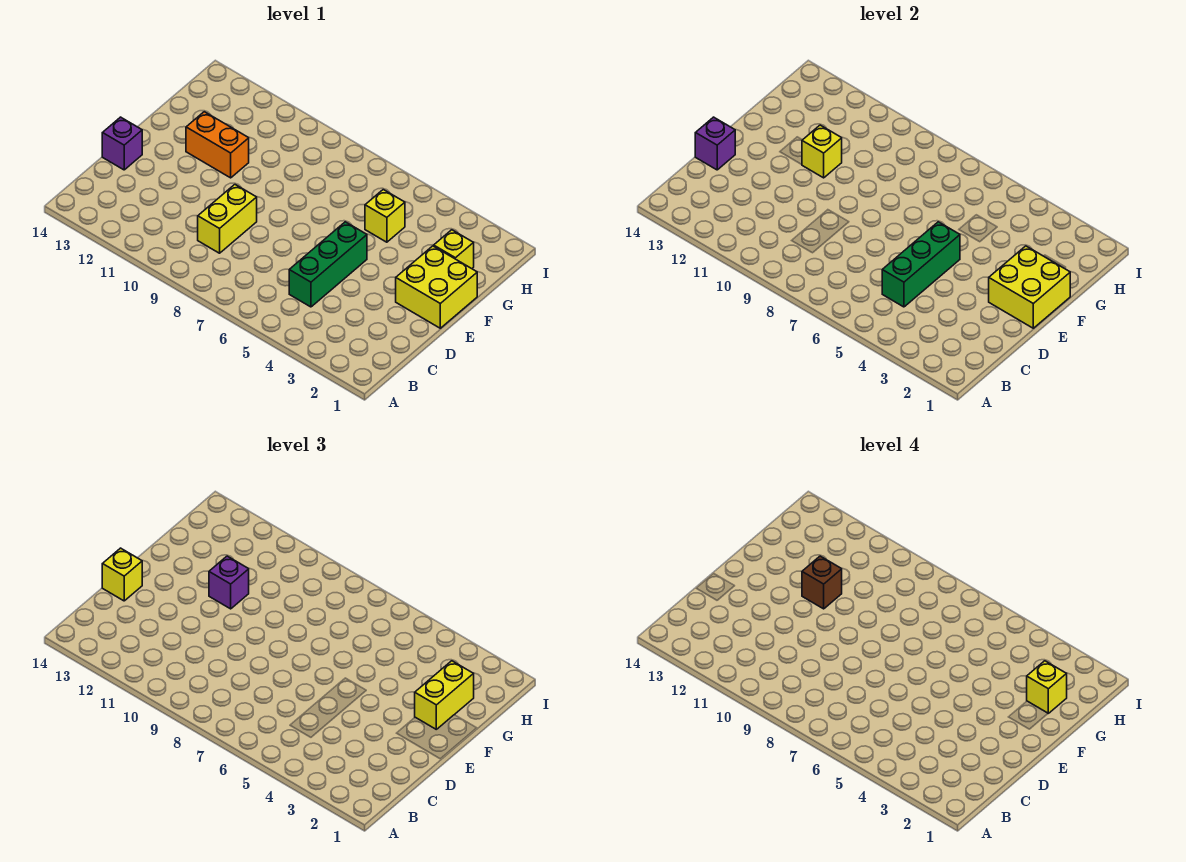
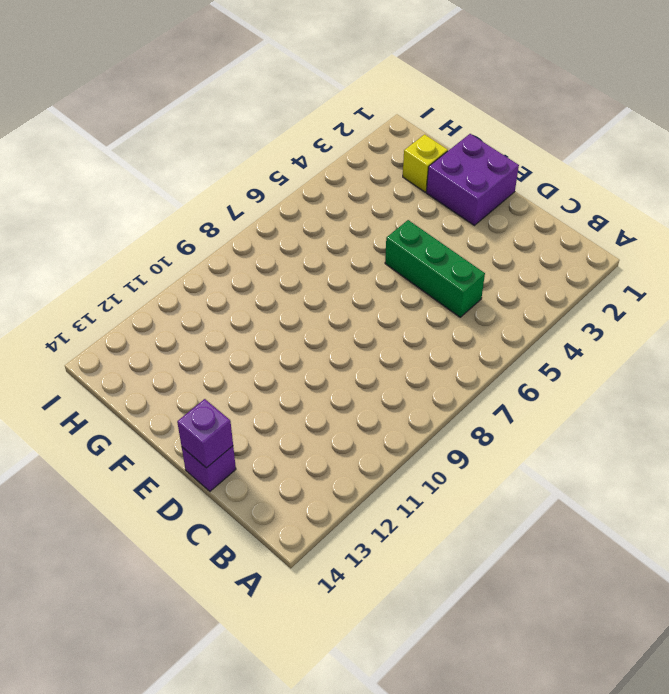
purple 2x2 brick [426,134,519,225] -> yellow 2x2 brick [396,246,477,328]
none -> yellow 1x2 brick [198,185,257,253]
none -> orange 1x2 brick [186,112,249,178]
none -> yellow 1x1 brick [365,190,405,242]

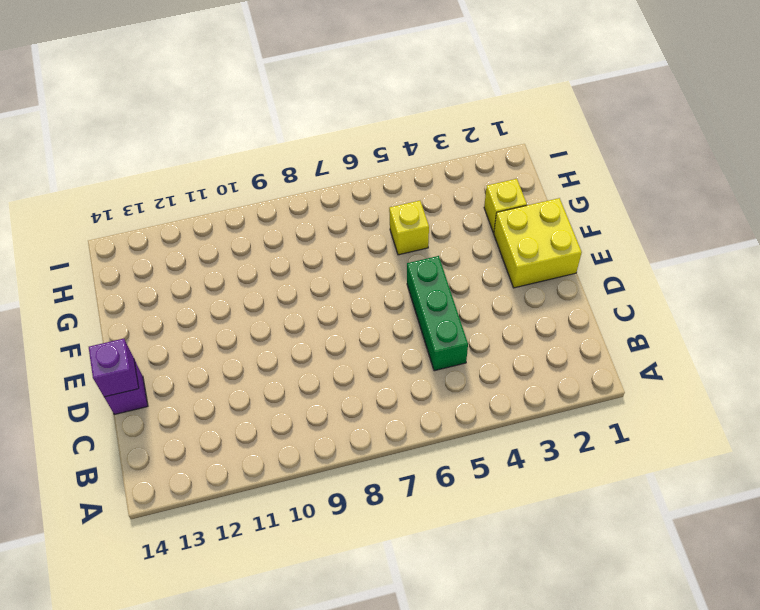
none -> yellow 1x2 brick [198,185,257,253]
none -> orange 1x2 brick [186,112,249,178]
none -> green 1x3 brick [882,222,960,307]

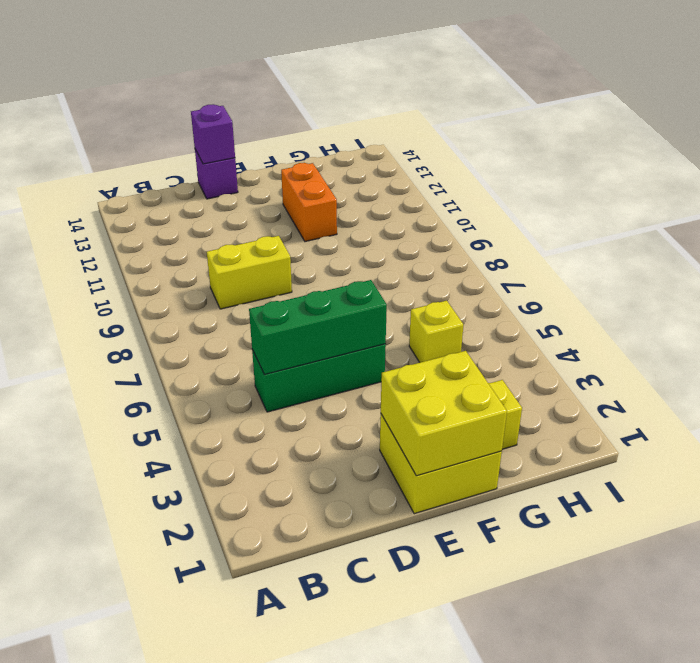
none -> yellow 1x1 brick [802,125,842,178]
none -> yellow 1x1 brick [102,548,142,601]
none -> yellow 1x2 brick [415,661,474,729]

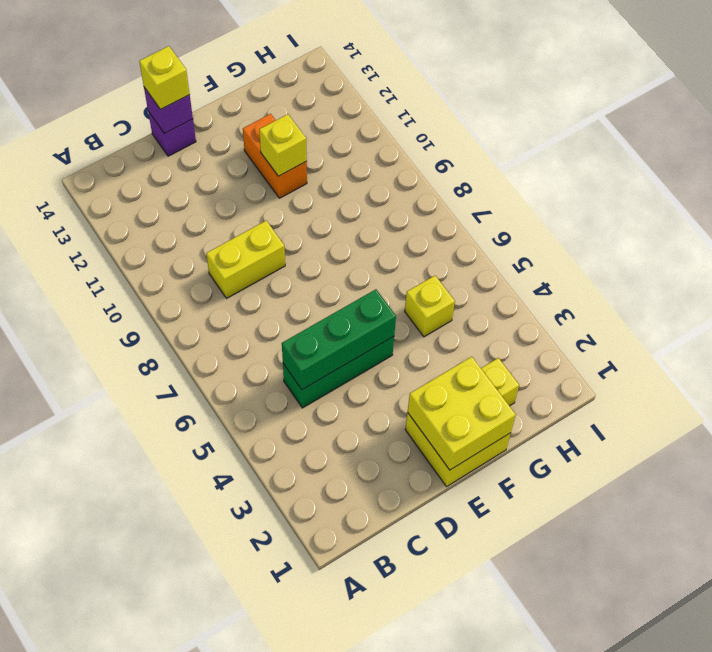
none -> yellow 1x2 brick [415,661,474,729]
none -> purple 1x1 brick [209,556,249,609]
none -> brown 1x1 brick [802,556,842,609]

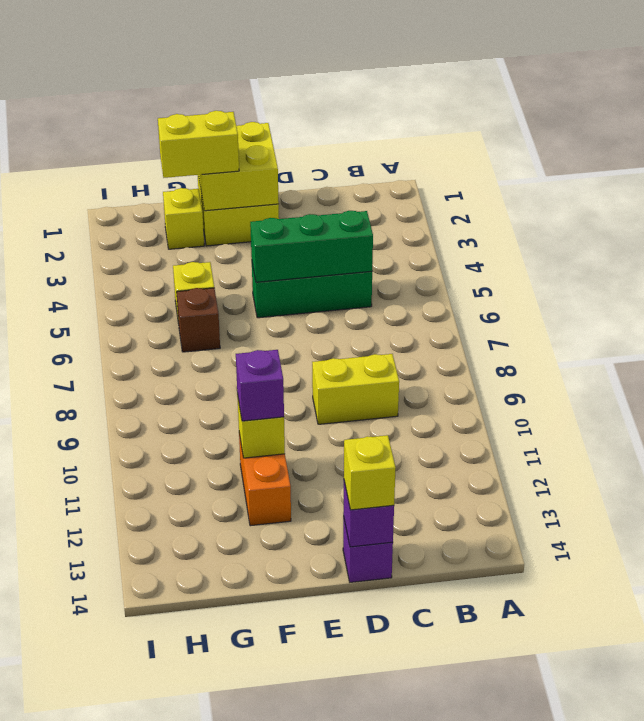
brown 1x1 brick [177,288,220,352] -> brown 1x1 brick moved to [802,556,842,609]
none -> yellow 1x1 brick [1027,661,1067,713]

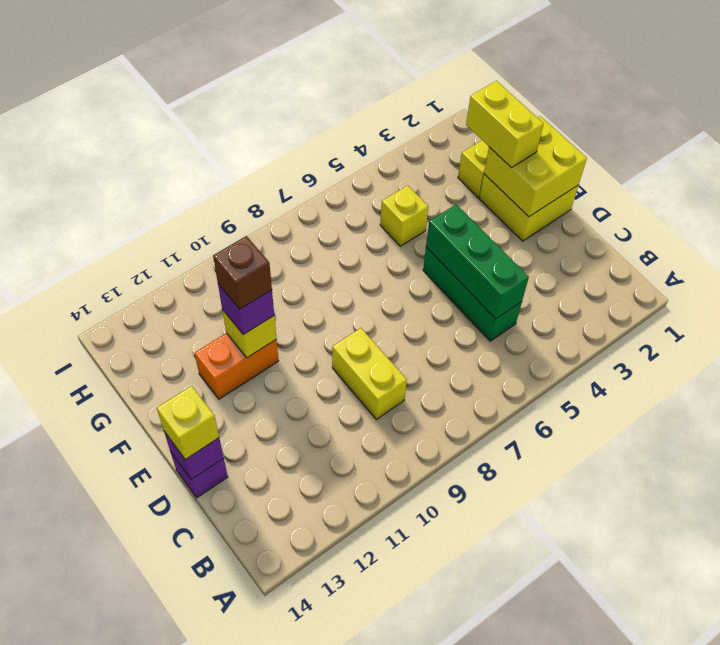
none -> yellow 1x1 brick [1027,661,1067,713]

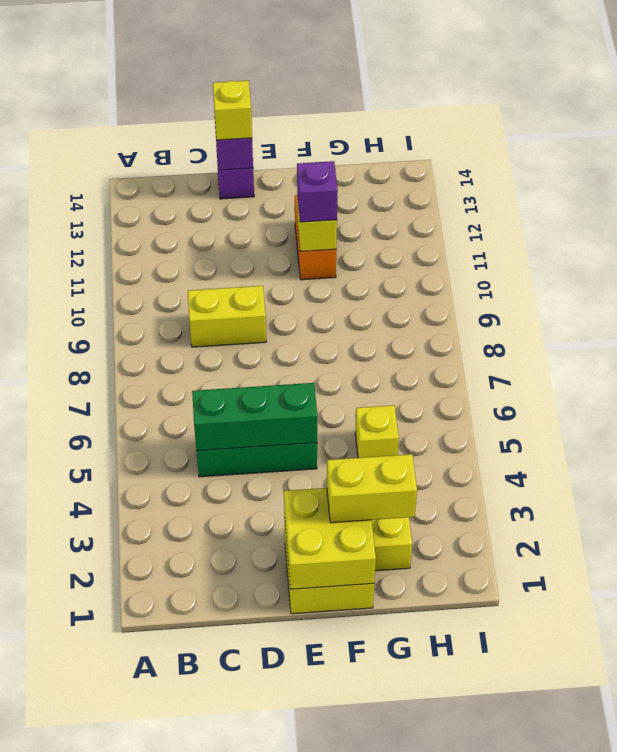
none -> brown 1x1 brick [802,556,842,609]
none -> yellow 1x1 brick [1027,661,1067,713]

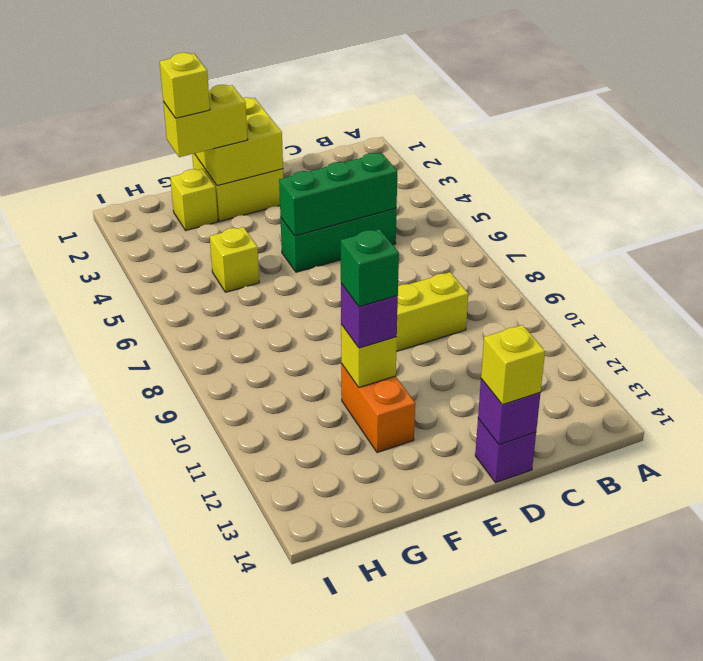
green 1x1 brick [341,229,399,307] -> brown 1x1 brick [802,556,842,609]

